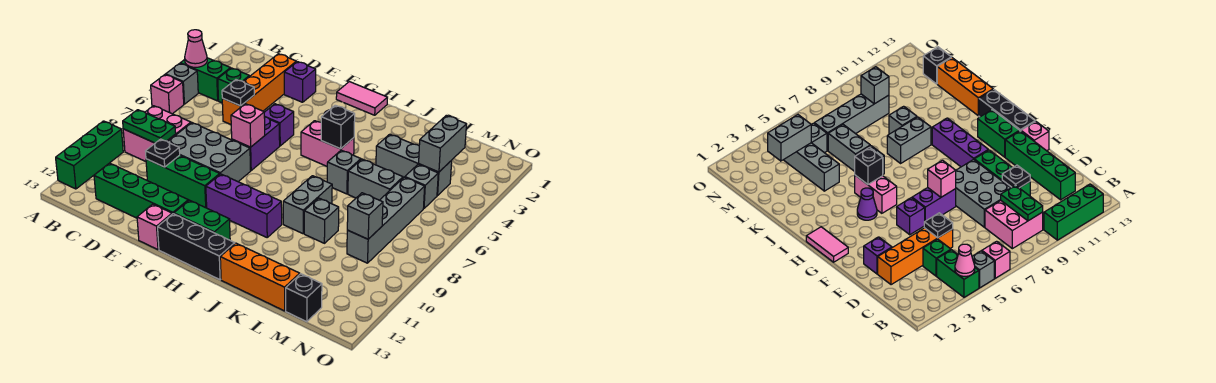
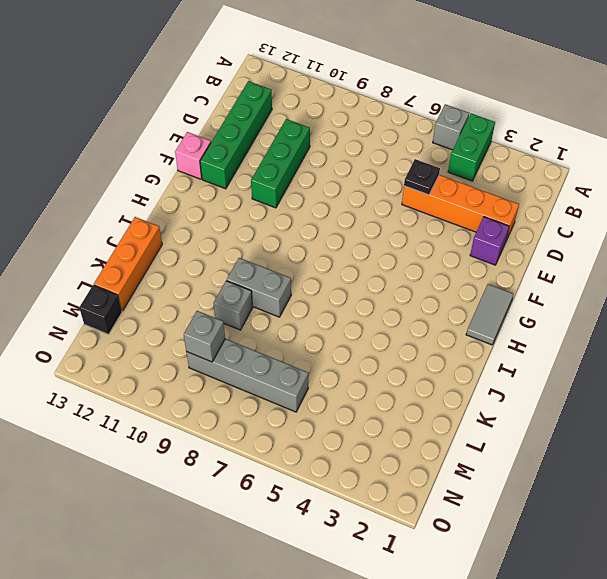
grey 1x2 tile [466,284,513,345] -> pink 1x2 tile [336,82,387,115]
none -> pink 1x1 brick [151,75,184,114]
none -> green 1x3 brick [56,121,123,189]
none -> pink 2x2 brick [123,106,191,161]
none -> green 1x1 brick [218,68,250,103]

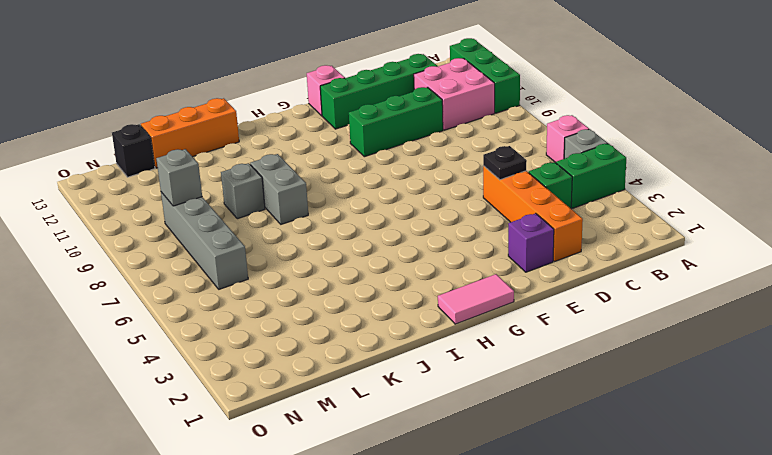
pink 2x2 brick [414,58,495,130] -> pink 2x2 brick moved to [123,106,191,161]
none -> grey 2x3 brick [168,123,251,182]
none -> purple 1x1 brick [264,104,294,146]
none -> purple 1x2 brick [232,117,280,170]
none -> purple 1x3 brick [206,174,282,237]

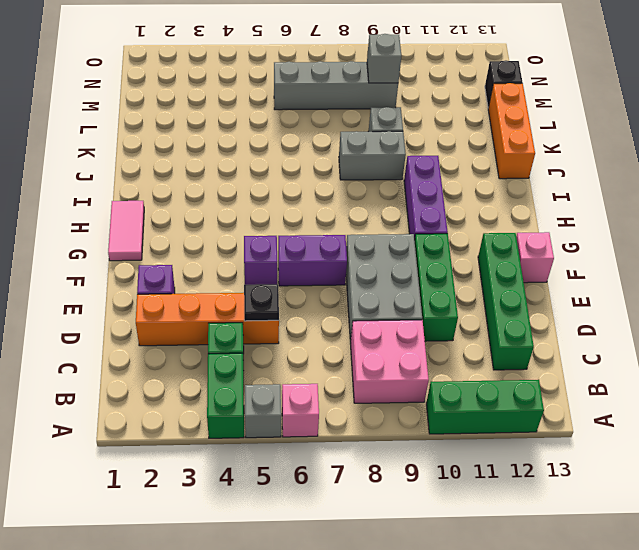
none -> green 1x2 brick [174,200,230,240]
none -> black 1x3 brick [158,214,235,280]
none -> purple 1x1 cone [857,188,877,220]
none -> pink 1x2 brick [301,121,354,166]

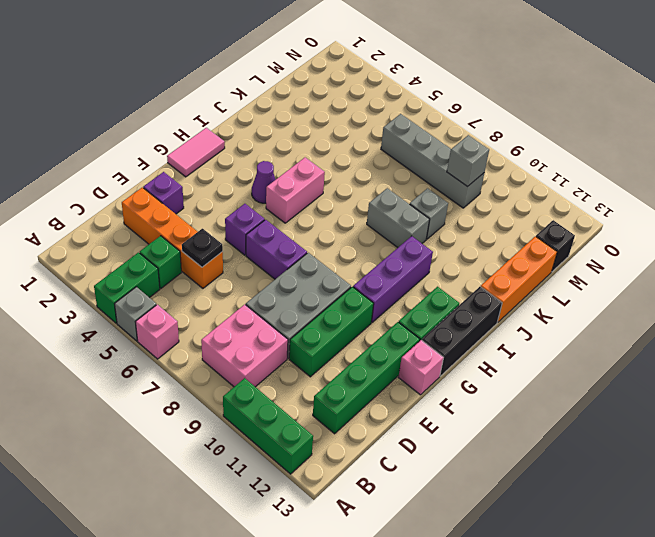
none -> grey 1x1 brick [327,150,361,194]
none -> grey 1x3 brick [376,134,452,196]
none -> grey 1x2 brick [348,159,403,200]
none -> grey 1x1 brick [405,165,438,209]

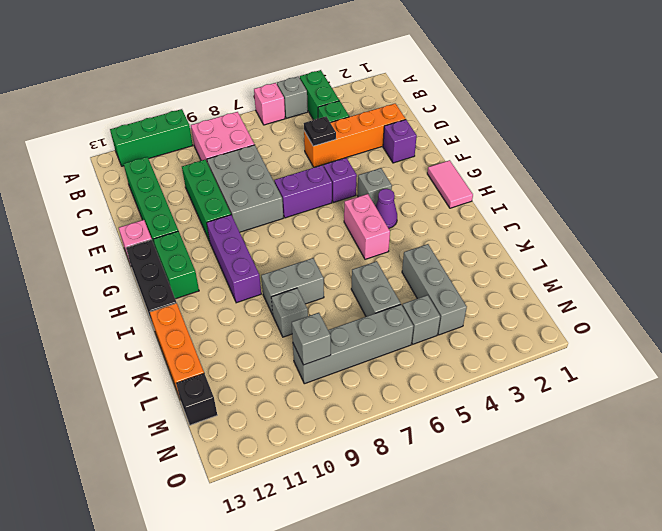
grey 1x1 brick [358,168,392,206] -> grey 1x1 brick moved to [327,150,361,194]
none -> pink 1x1 cone [185,30,207,67]
none -> green 1x2 plate [123,110,176,143]
none -> black 1x1 plate [145,139,180,167]
none -> pink 1x1 brick [231,104,265,147]

